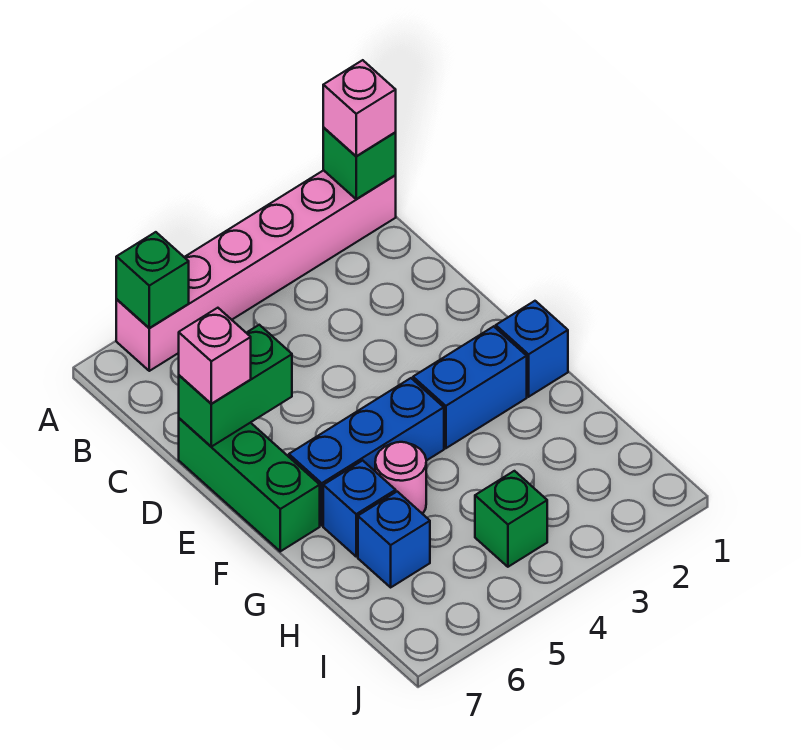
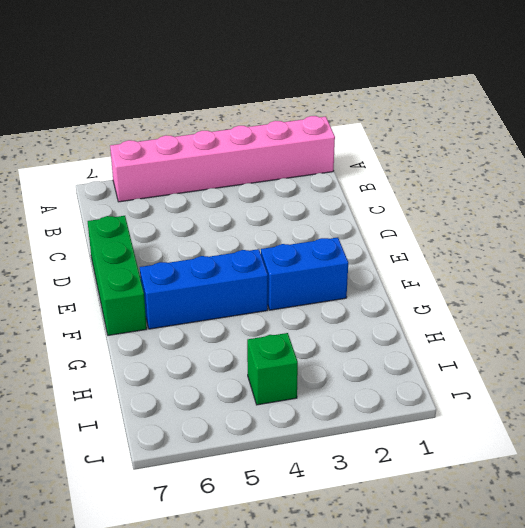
none -> blue 1x1 brick [496,301,568,397]
none -> pink 1x1 round brick [375,442,426,514]
none -> blue 1x1 brick [323,461,396,556]

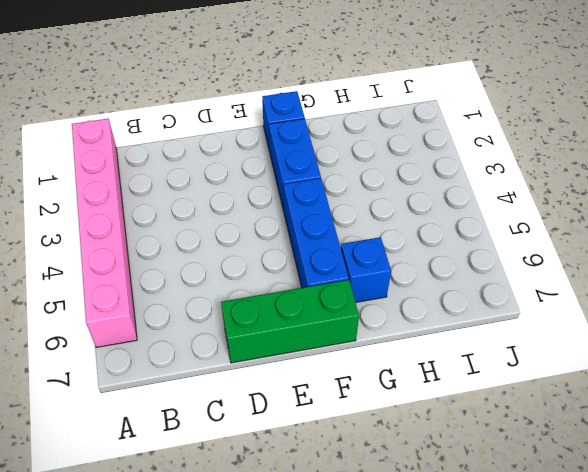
none -> pink 1x1 round brick [375,442,426,514]
none -> blue 1x1 brick [358,492,430,587]
none -> green 1x1 brick [475,471,547,567]

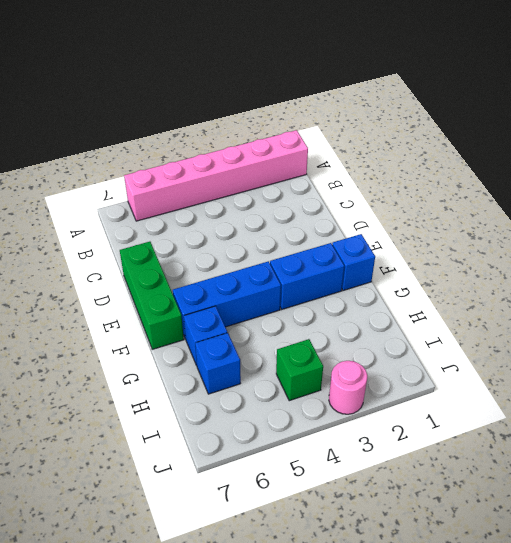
pink 1x1 round brick [329,361,367,414] -> pink 1x1 round brick moved to [375,442,426,514]
none -> green 1x1 brick [323,128,396,199]
none -> green 1x1 brick [116,232,189,328]
none -> green 1x2 brick [179,325,292,447]

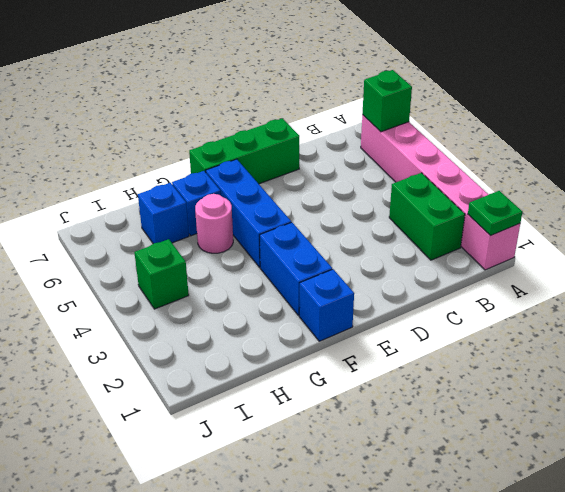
green 1x1 plate [468,191,522,235] -> green 1x1 brick [323,128,396,199]
green 1x2 brick [389,173,465,260] -> green 1x2 brick moved to [179,325,292,447]
none -> pink 1x1 brick [323,60,396,156]
none -> pink 1x1 brick [179,308,251,404]

